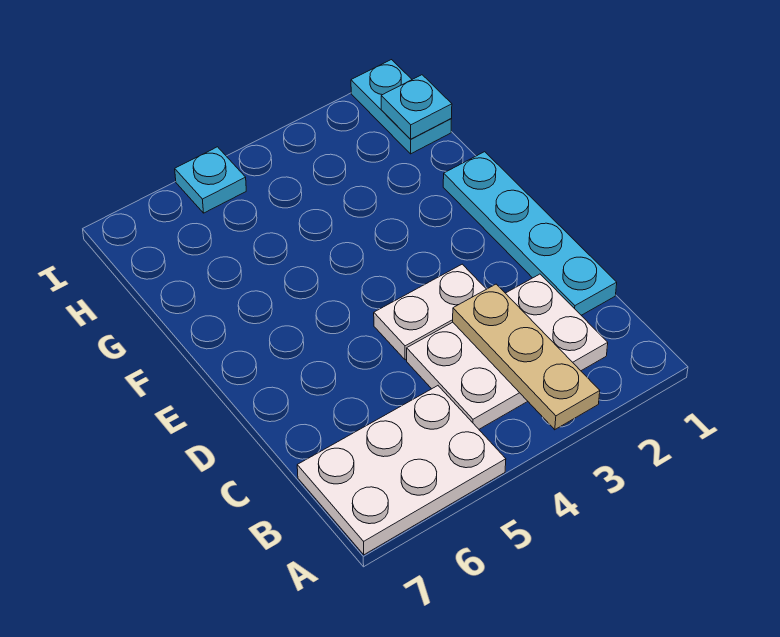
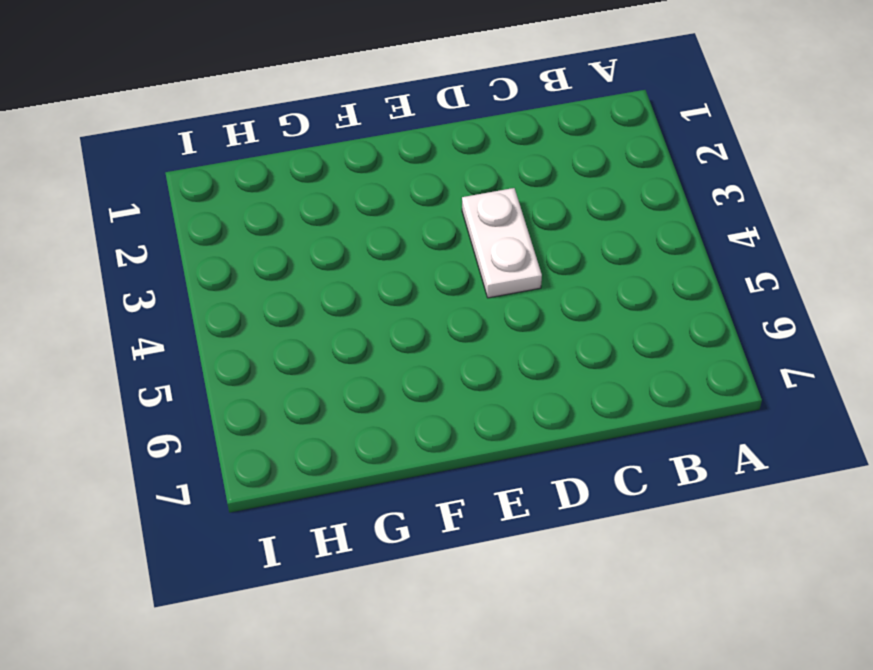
none -> white 2x3 plate [297,386,506,555]
none -> white 2x3 plate [407,274,608,429]

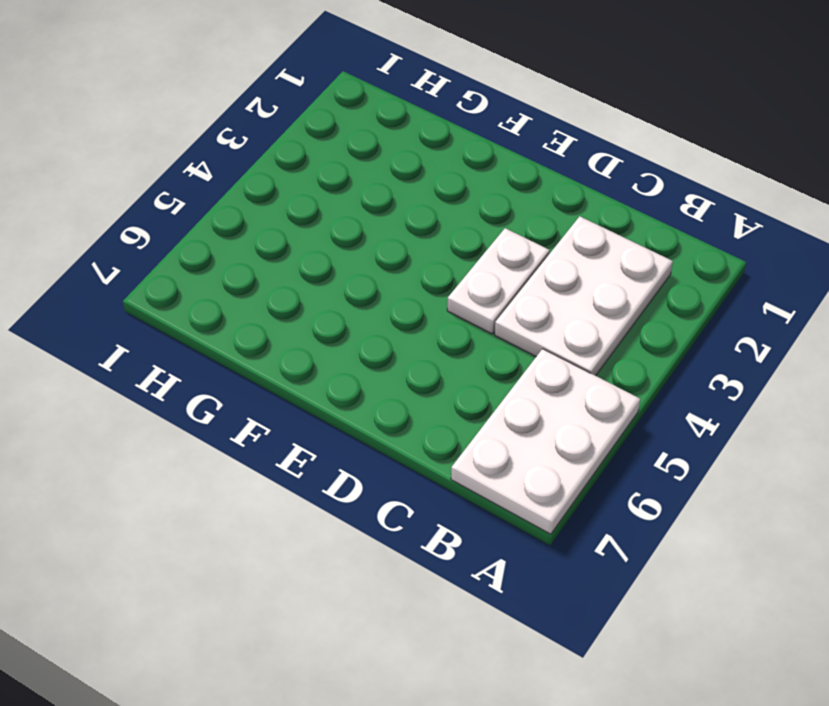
none -> cyan 1x4 plate [443,152,617,315]
none -> cyan 1x2 plate [351,60,451,154]

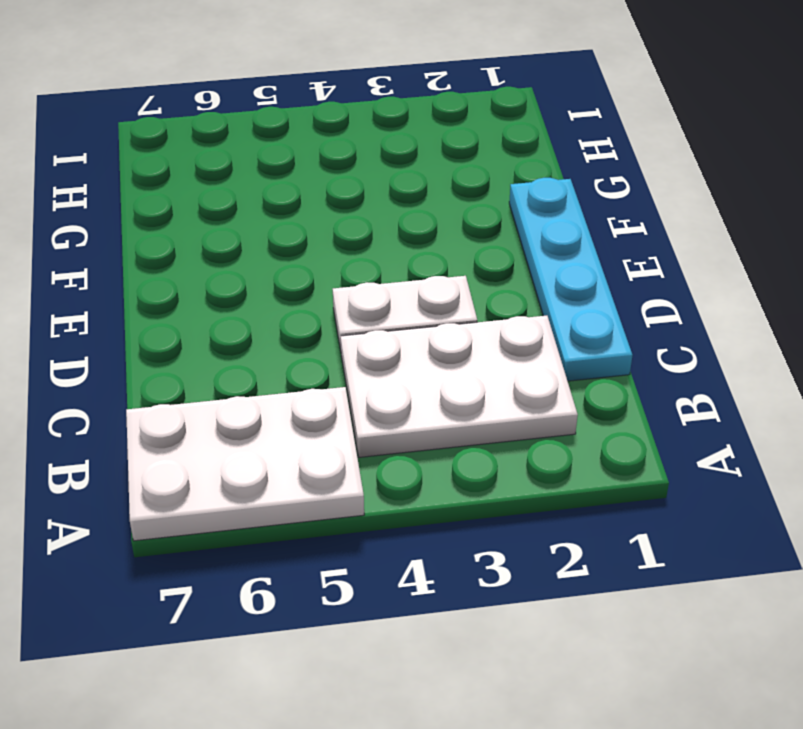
none -> cyan 1x2 plate [351,60,451,154]
none -> cyan 1x1 plate [175,147,246,213]

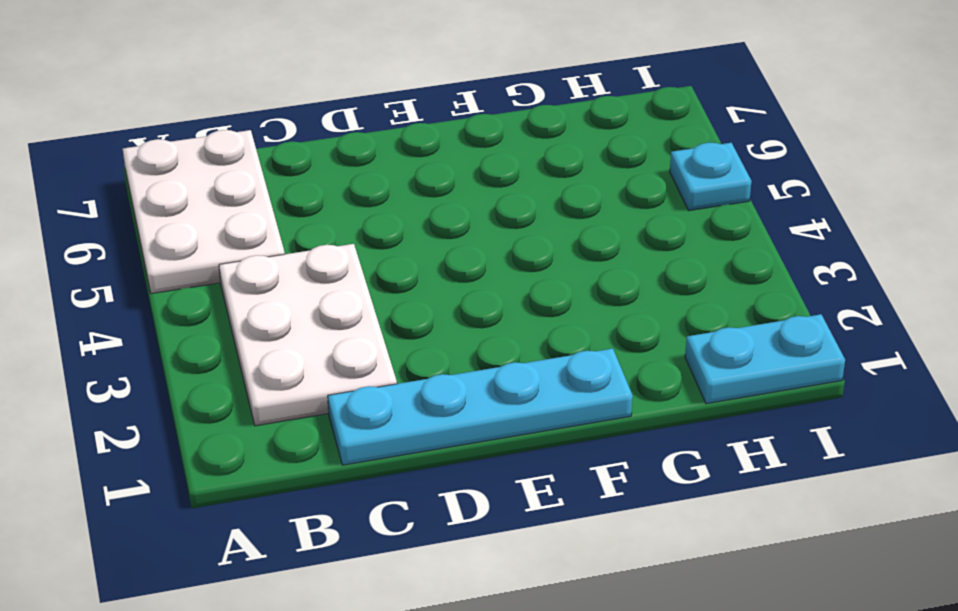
none -> white 1x2 plate [374,264,486,360]
none -> tan 1x3 plate [453,284,600,430]

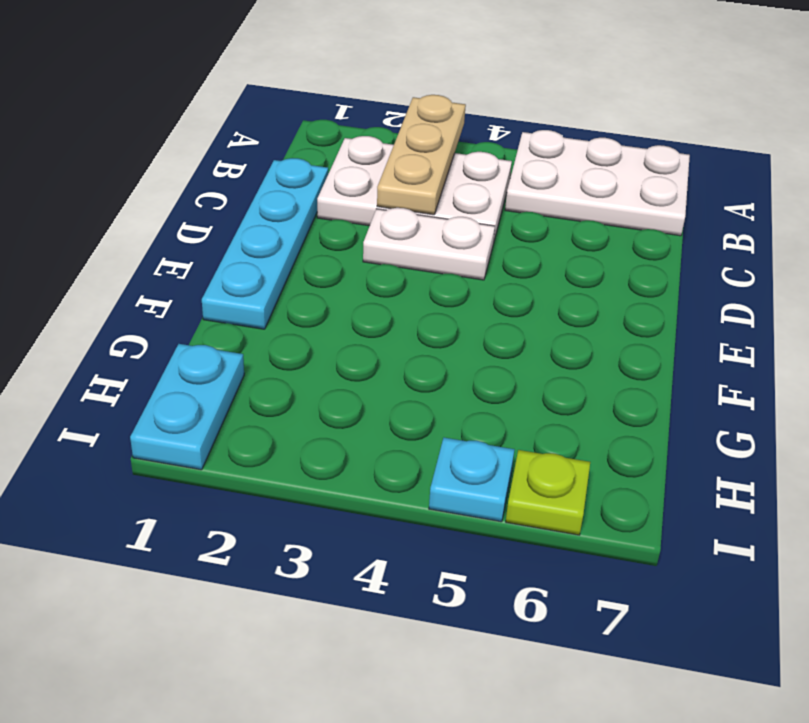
lime 1x1 plate [506,450,590,535] -> none
none -> cyan 1x1 plate [381,75,452,139]

